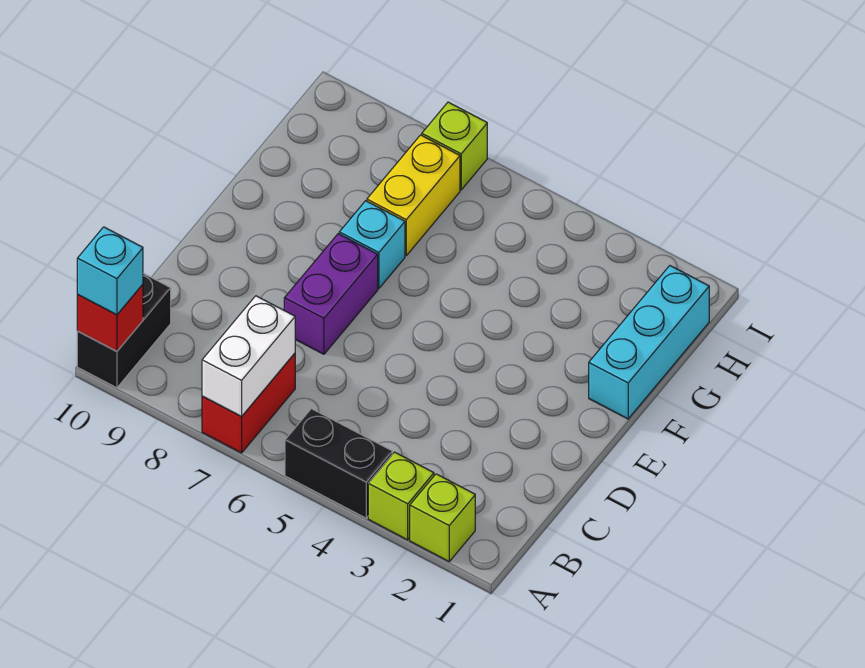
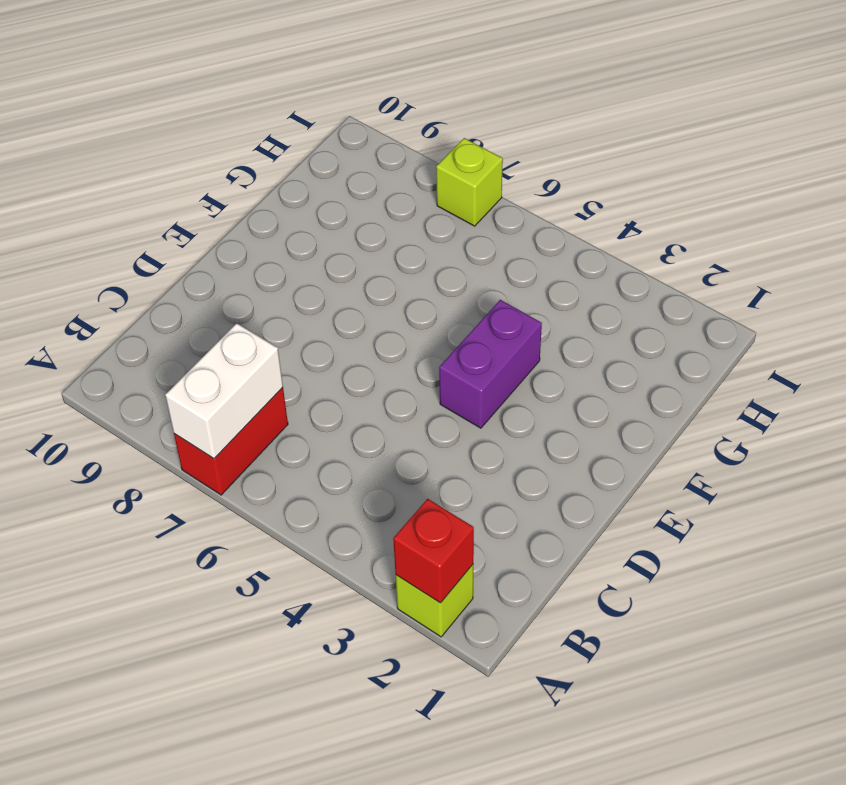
red 1x1 brick [393,499,474,603] -> red 1x1 brick moved to [77,284,143,351]
purple 1x2 brick [439,300,542,428] -> purple 1x2 brick moved to [284,234,378,354]
none -> lime 1x1 brick [368,452,434,540]
none -> black 1x2 brick [285,409,392,518]
none -> black 1x2 brick [77,273,171,388]

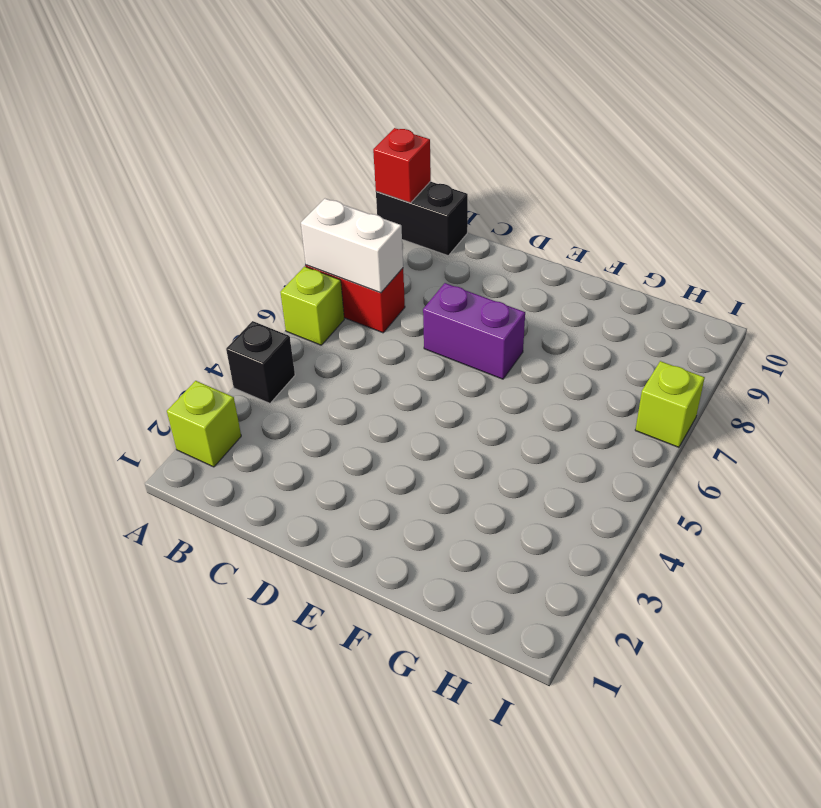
black 1x1 brick [226,321,295,403] -> black 1x2 brick [285,409,392,518]
lime 1x1 brick [280,267,344,345] -> lime 1x1 brick moved to [368,452,434,540]
none -> cyan 1x3 brick [589,266,709,419]
none -> cyan 1x1 brick [339,201,405,289]
none -> yellow 1x2 brick [367,135,460,255]

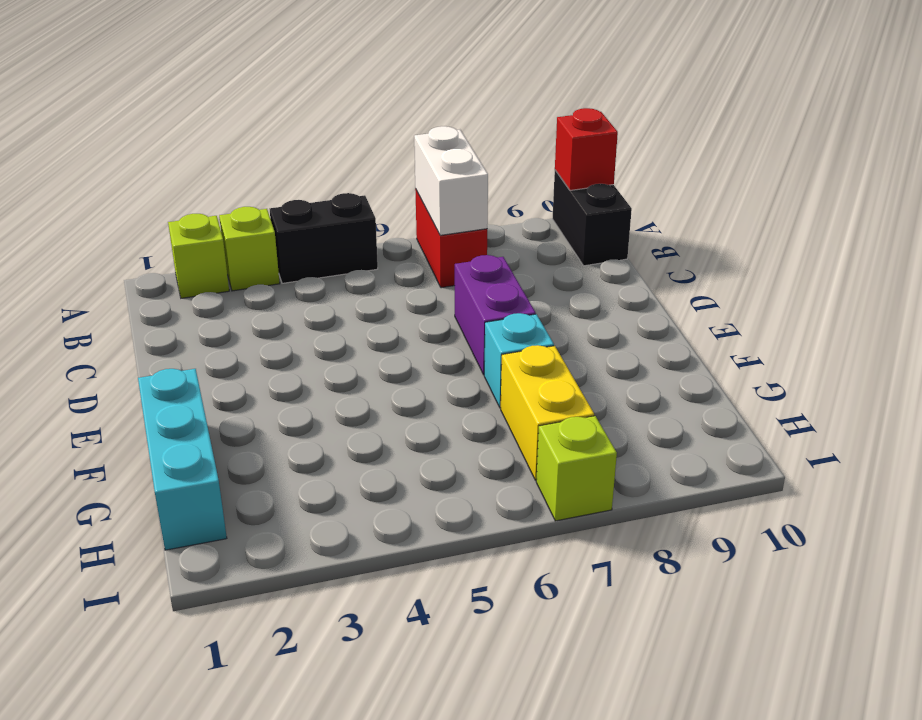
none -> cyan 1x1 brick [77,227,143,315]

